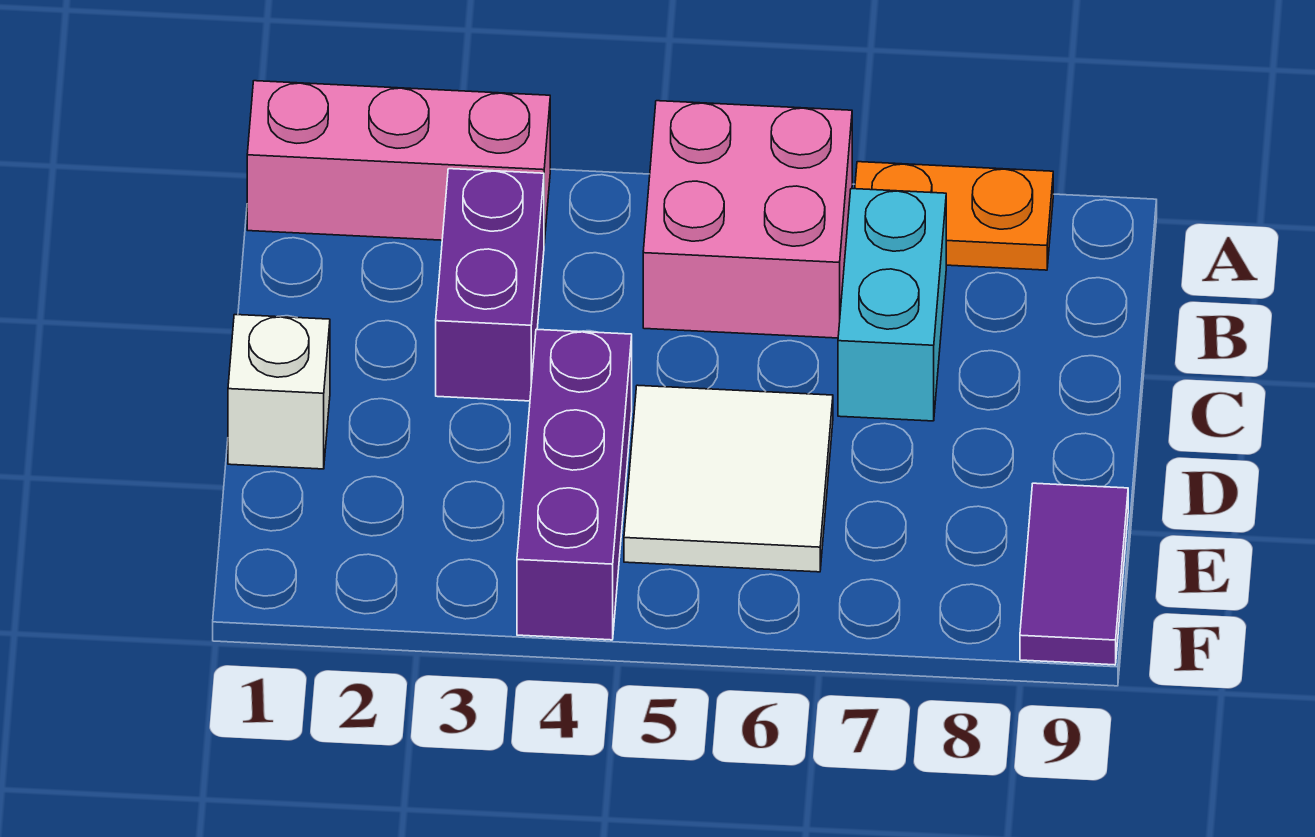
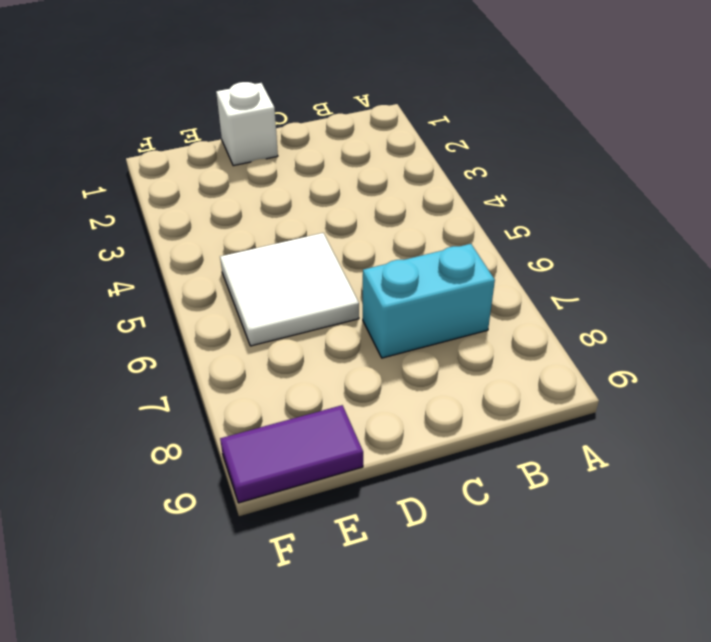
none -> pink 1x3 brick [247,81,550,243]
none -> pink 2x2 brick [643,101,852,338]

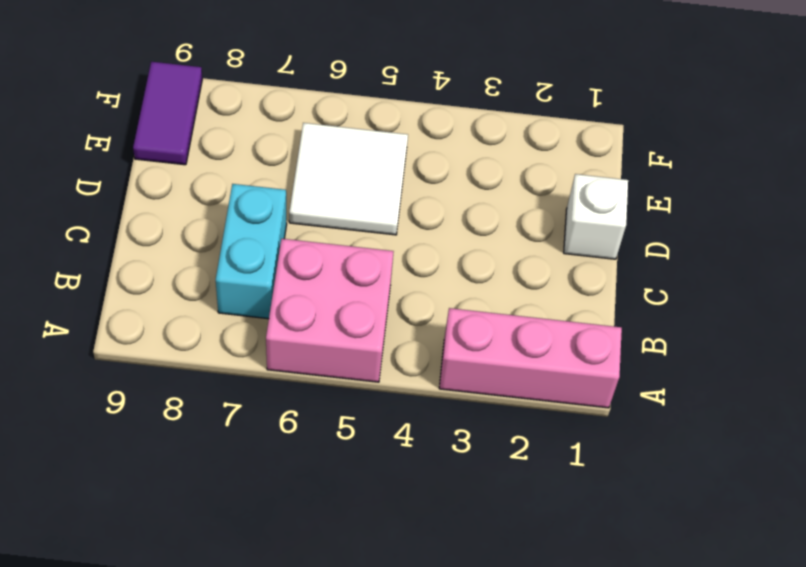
none -> orange 1x2 plate [855,162,1053,270]
none -> purple 1x2 brick [436,169,544,401]

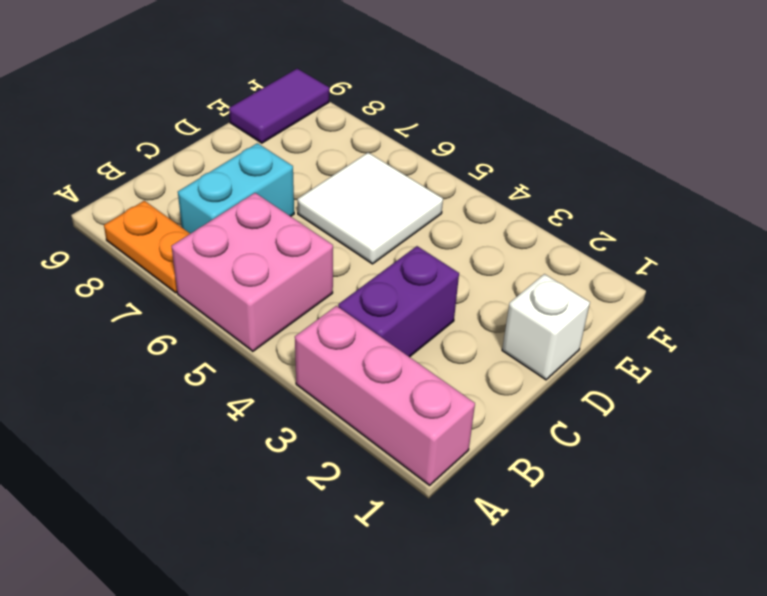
none -> purple 1x3 brick [517,329,632,640]

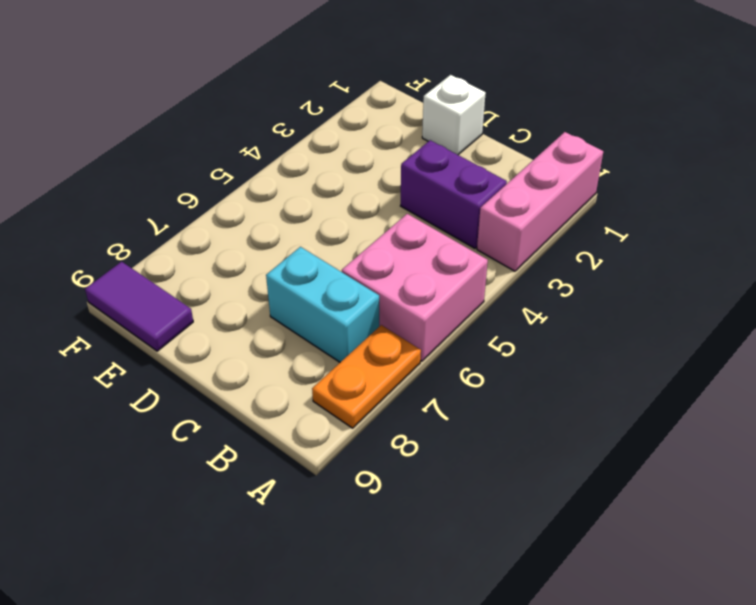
none -> purple 1x3 brick [517,329,632,640]
none -> white 2x2 tile [624,385,833,572]

